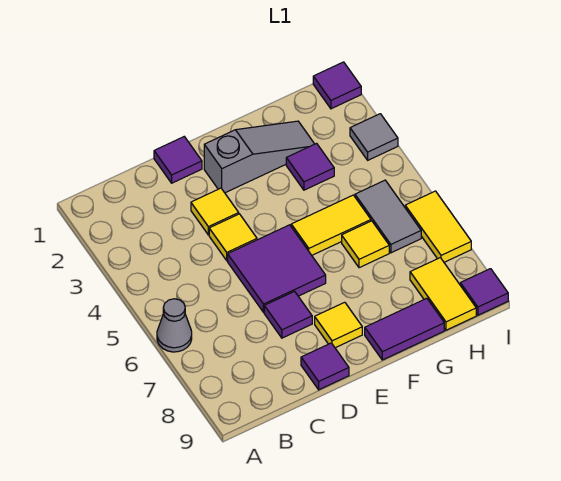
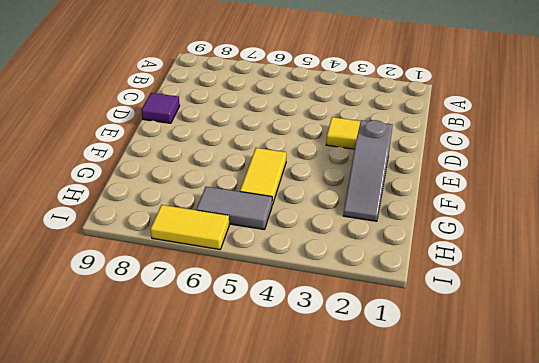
none -> grey 1x1 cone [157,299,192,352]
none -> purple 1x1 tile [154,137,202,183]
none -> yellow 1x1 tile [209,214,257,261]

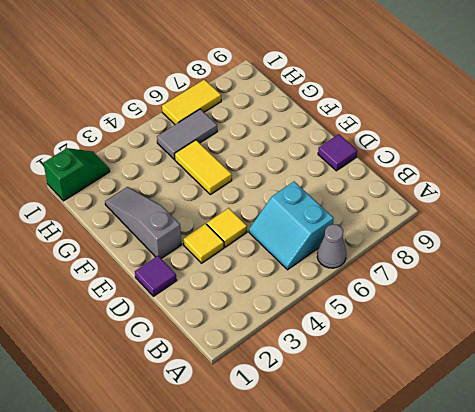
cyan 2x2 slope [249,182,334,270] -> none
green 1x2 slope [43,148,110,201] -> purple 1x1 tile [313,62,361,109]
none -> purple 2x2 tile [228,225,326,312]
none -> purple 1x1 tile [264,291,312,338]
none -> yellow 1x1 tile [315,302,362,348]

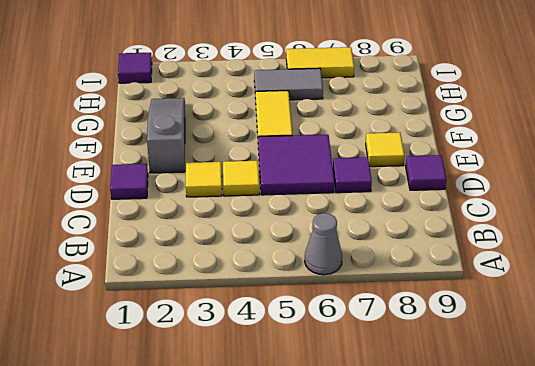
none -> purple 1x2 tile [365,298,444,360]
none -> purple 1x1 tile [286,143,334,190]
none -> yellow 1x1 tile [342,221,389,268]

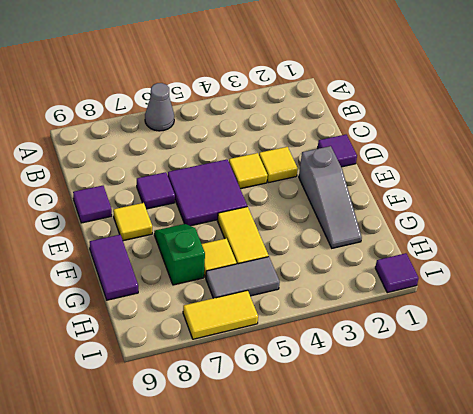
green 1x2 slope [154,224,205,285] -> none
none -> purple 1x1 tile [286,143,334,190]
none -> yellow 1x2 tile [410,258,476,330]
none -> grey 1x1 tile [350,114,398,160]

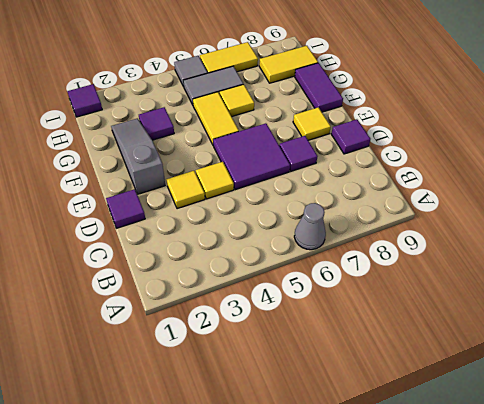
grey 1x1 tile [174,56,208,87] -> grey 1x1 tile moved to [350,114,398,160]
none -> purple 1x1 tile [460,269,508,315]

